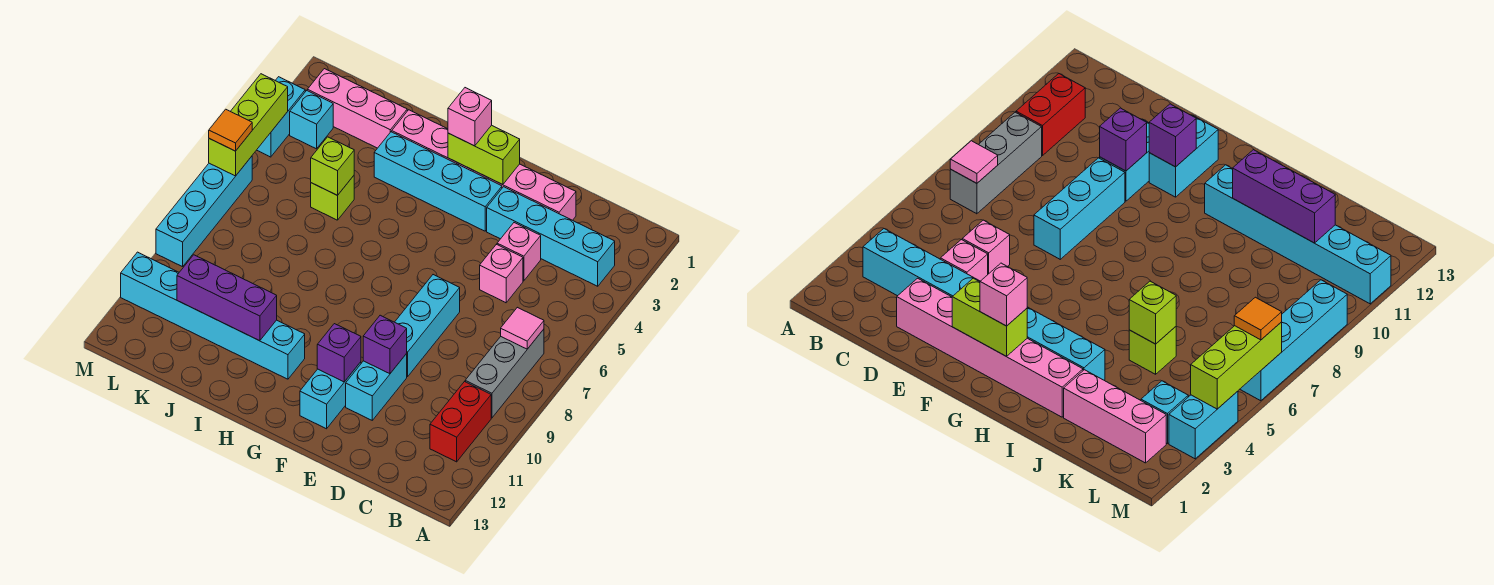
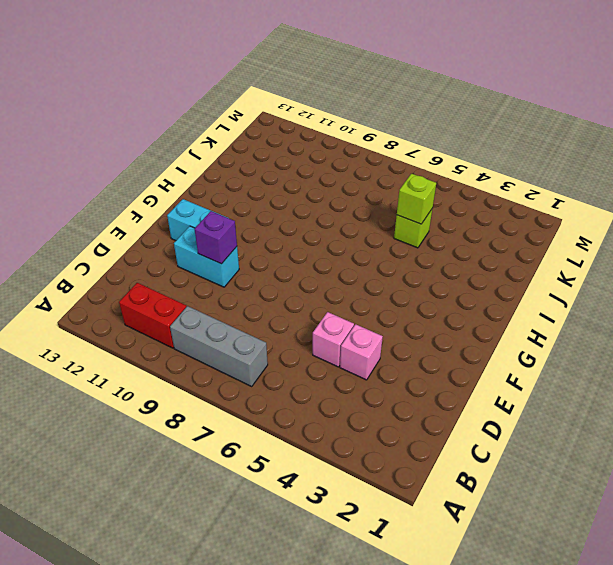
none -> cyan 1x4 brick [487,187,615,286]
none -> pink 1x6 brick [392,110,576,220]
none -> cyan 1x3 brick [395,275,460,377]

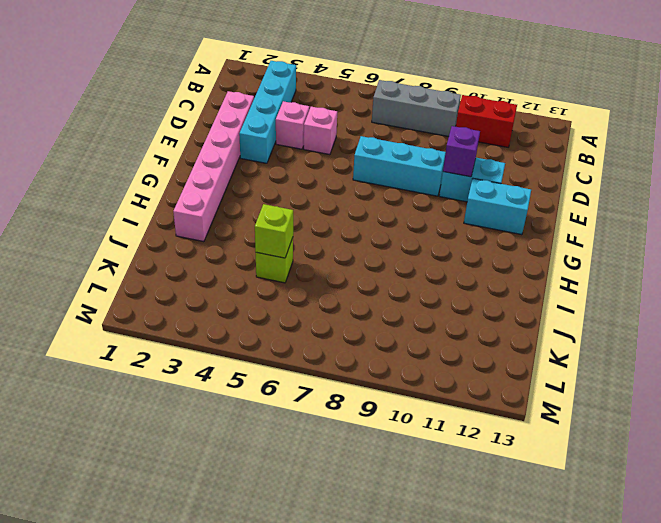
none -> cyan 1x4 brick [374,132,502,231]
none -> cyan 1x6 brick [121,252,305,379]
none -> pink 1x3 brick [307,69,407,148]

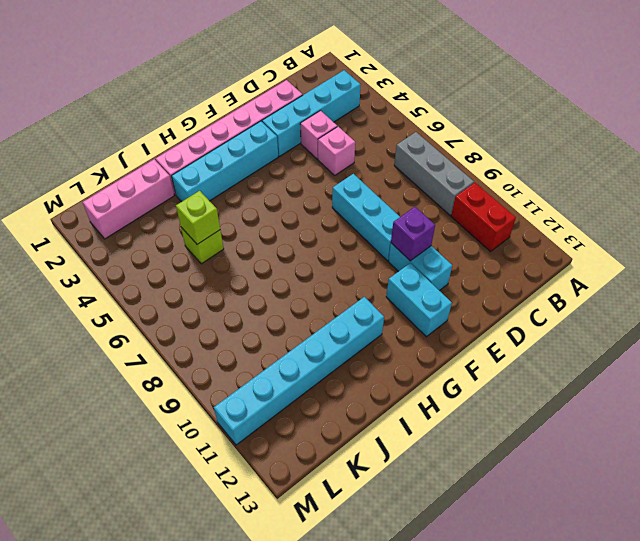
none -> cyan 1x1 brick [290,91,333,149]
none -> cyan 1x2 brick [257,77,305,157]
none -> cyan 1x4 brick [156,156,252,267]

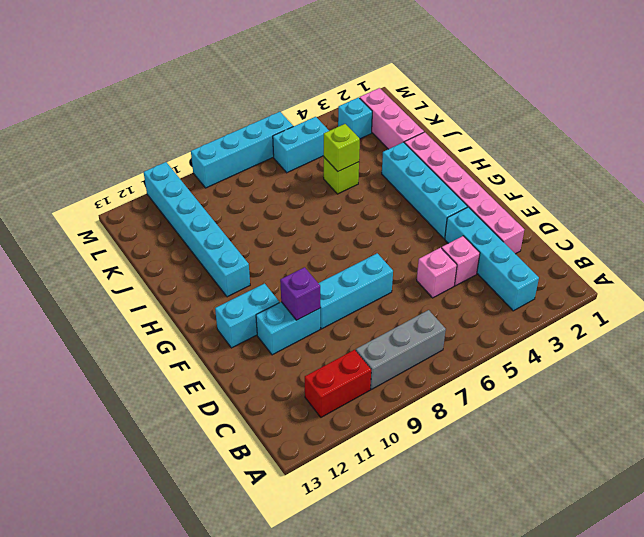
cyan 1x2 brick [273,117,329,173] -> cyan 1x2 brick moved to [257,77,305,157]
none -> pink 1x1 tile [501,307,544,349]
none -> lime 1x2 brick [448,125,520,185]
none -> purple 1x1 brick [317,324,361,382]

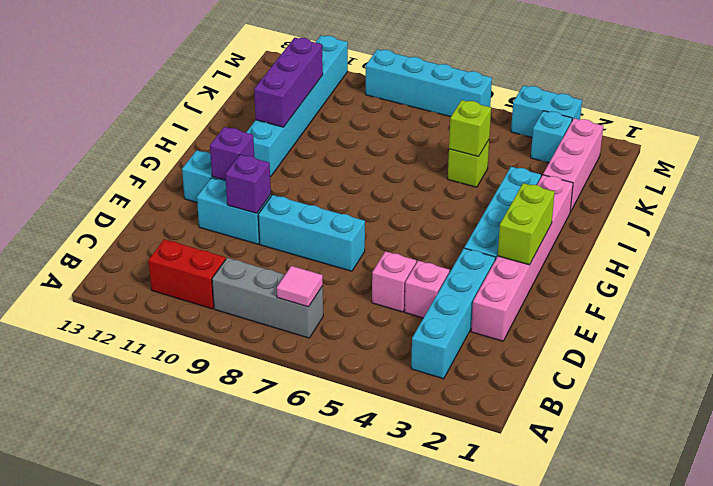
none -> lime 1x3 brick [209,74,288,176]
none -> pink 1x1 brick [448,88,492,146]
none -> orange 1x1 tile [209,109,252,151]

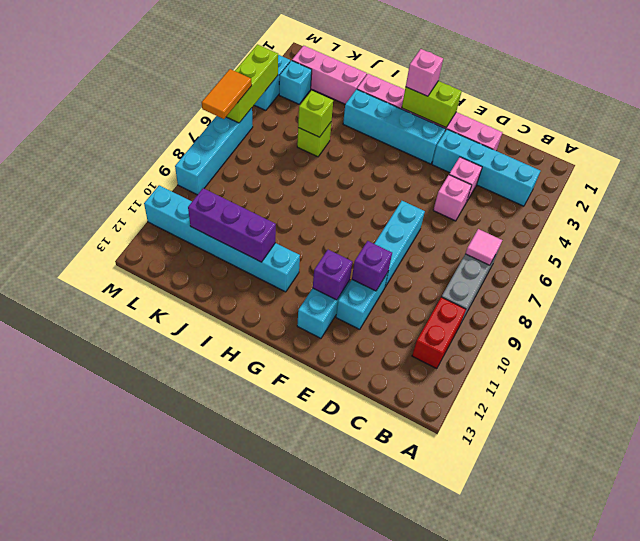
orange 1x2 tile [202,69,252,119] -> orange 1x1 tile [209,109,252,151]

